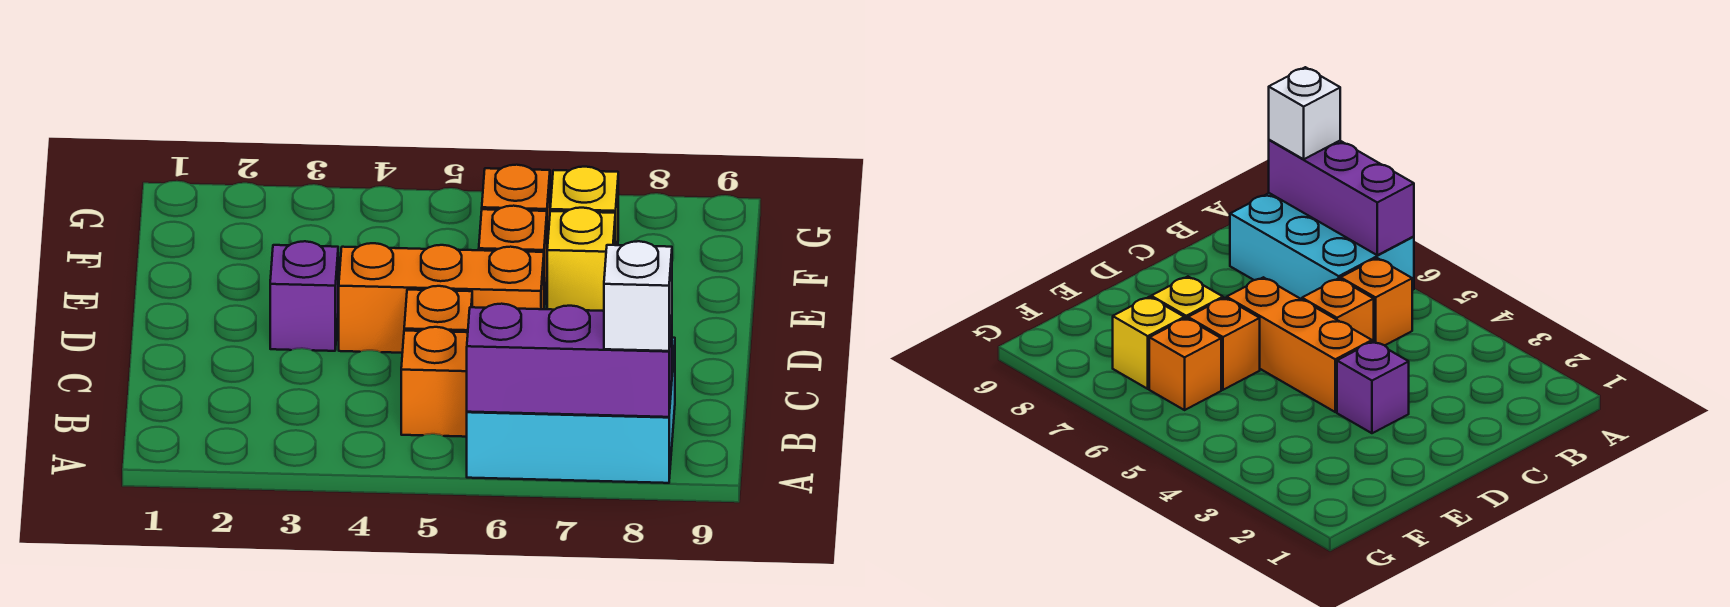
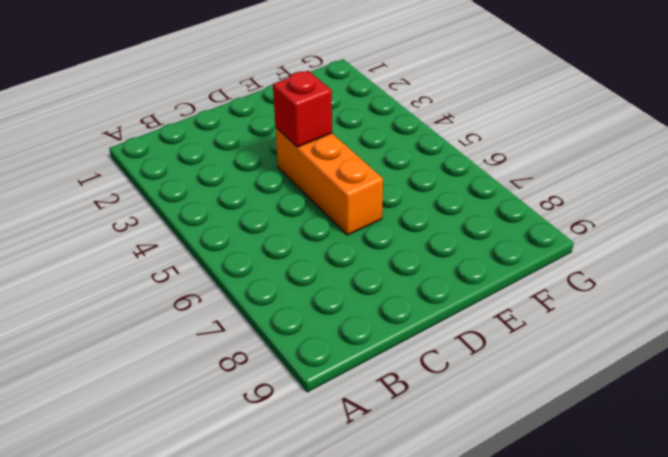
red 1x1 brick [273,71,332,147] -> none
none -> cyan 2x3 brick [467,338,675,483]
none -> orange 1x1 brick [401,327,468,437]

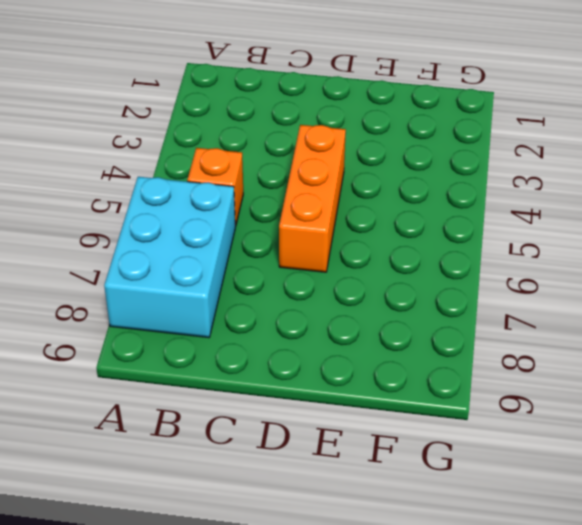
none -> orange 1x1 brick [404,286,472,332]
none -> purple 1x1 brick [270,241,338,351]

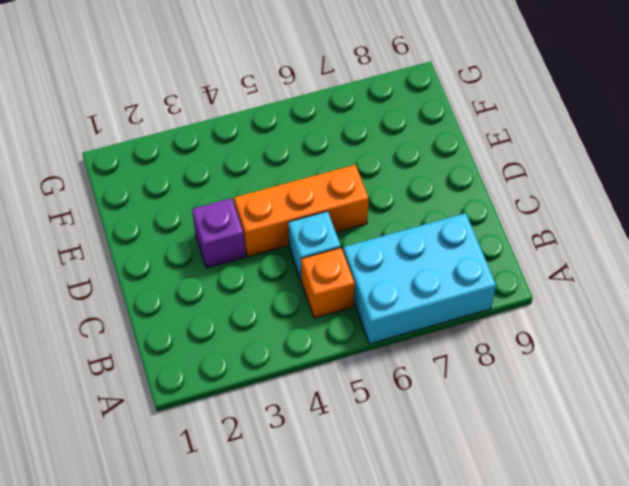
cyan 1x1 brick [288,211,341,281] -> orange 1x1 brick [404,286,472,332]
none -> orange 1x1 brick [479,206,547,309]
none -> yellow 1x1 brick [547,208,615,311]

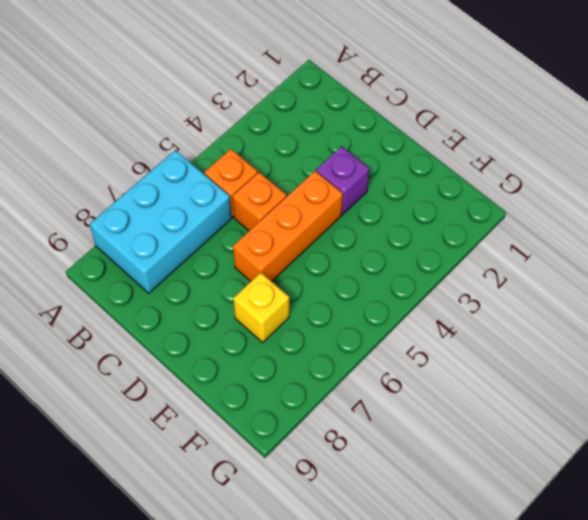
none -> orange 1x1 brick [479,206,547,309]
none -> orange 1x1 brick [482,165,550,248]

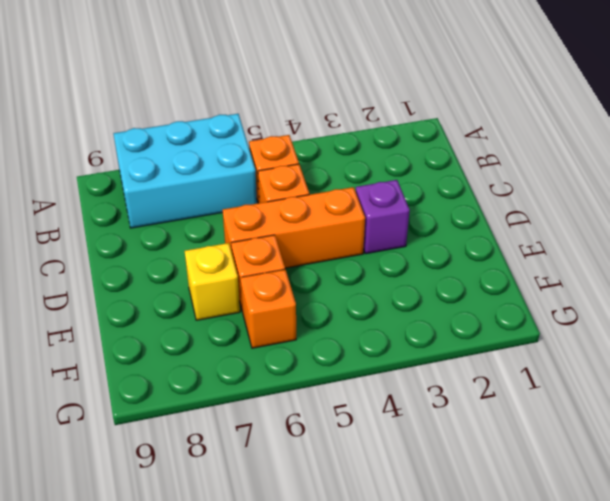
none -> yellow 1x1 brick [550,167,618,245]
none -> purple 1x3 brick [467,304,672,417]

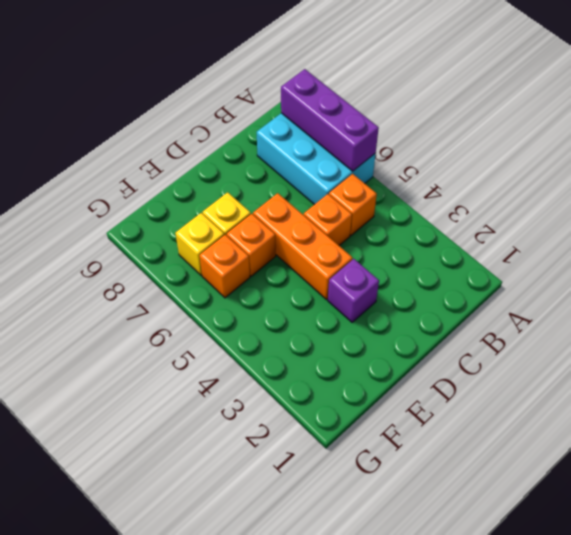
none -> white 1x1 brick [604,241,672,351]

